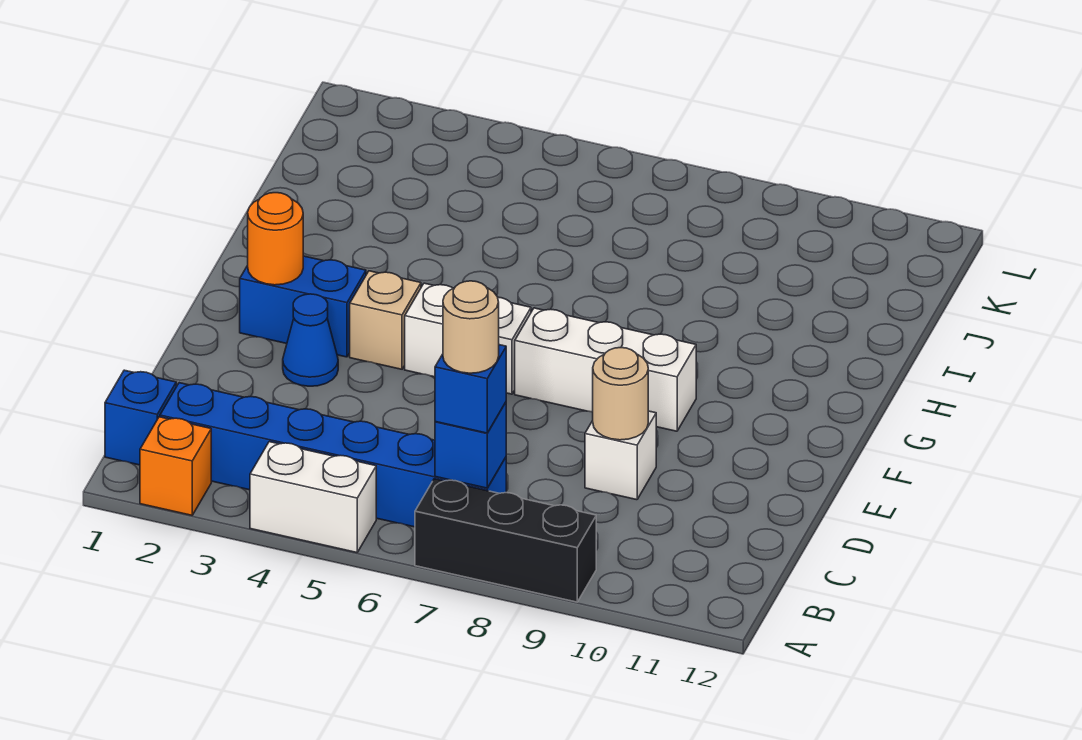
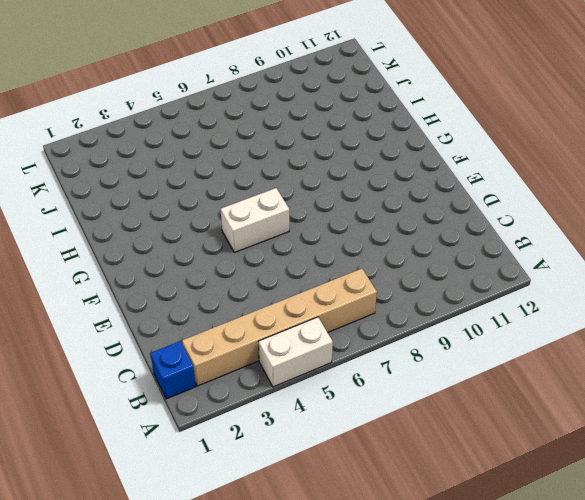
tan 1x6 brick [182,269,377,386] -> blue 1x6 brick [160,383,506,527]
none -> orange 1x1 brick [140,417,211,515]
none -> black 1x3 brick [415,479,596,602]
none -> white 1x1 brick [585,411,656,500]

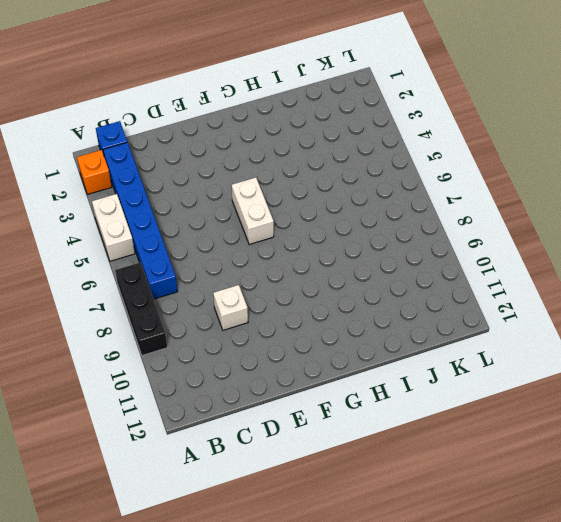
none -> blue 1x1 cone [283,294,338,386]
none -> blue 1x2 brick [240,256,366,357]
none -> tan 1x1 brick [350,271,421,369]

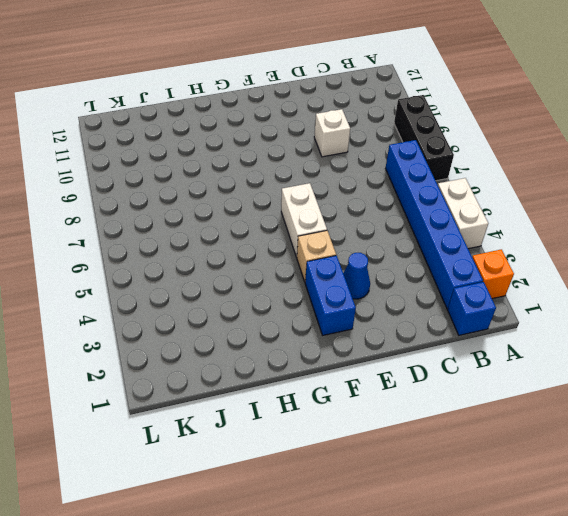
none -> white 1x3 brick [515,308,696,431]
none -> blue 1x1 brick [435,402,506,488]
none -> tan 1x1 round brick [593,348,648,440]

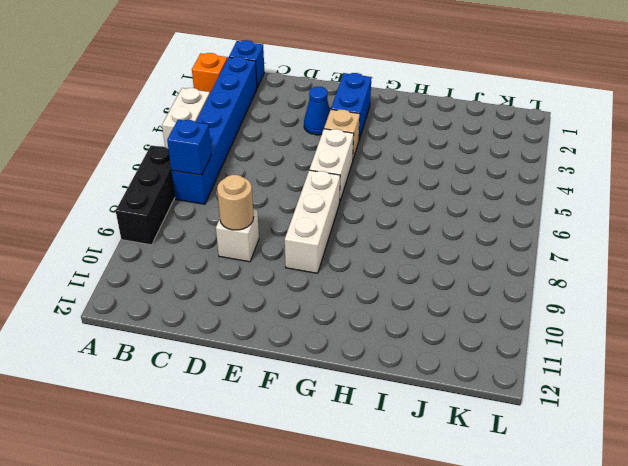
none -> orange 1x1 round brick [248,193,303,285]
none -> blue 1x1 brick [435,345,506,433]
none -> tan 1x1 round brick [443,281,499,373]

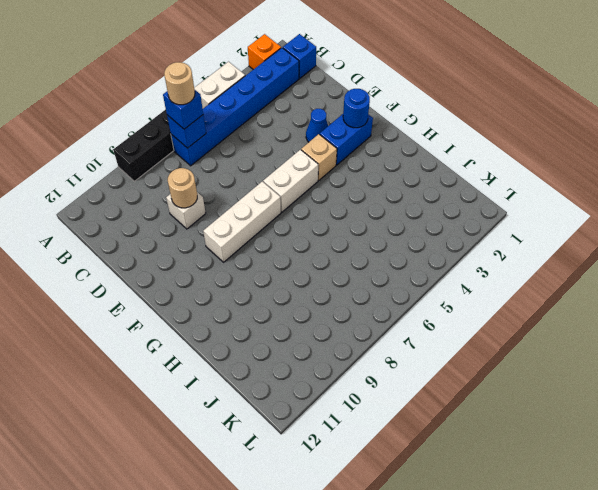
blue 1x1 round brick [343,89,370,128] -> orange 1x1 round brick [248,193,303,285]

